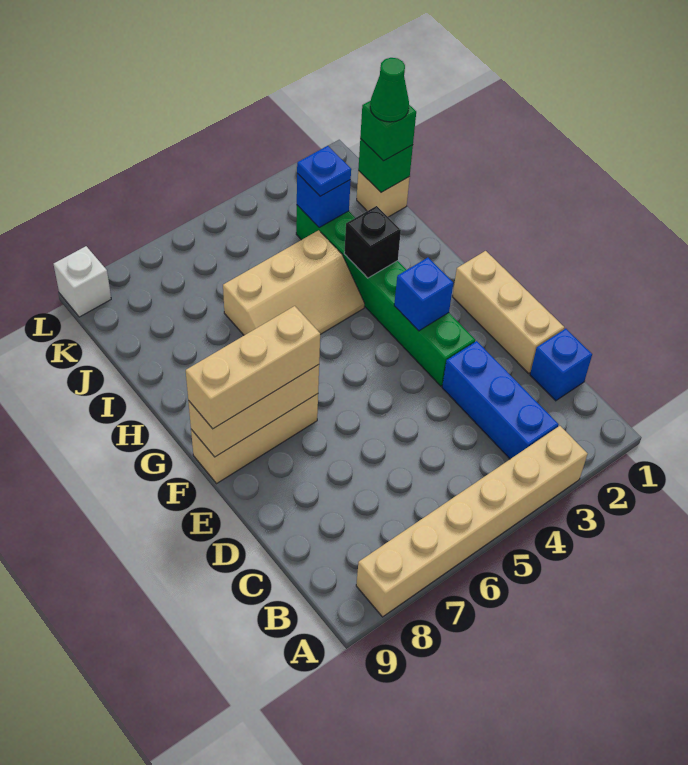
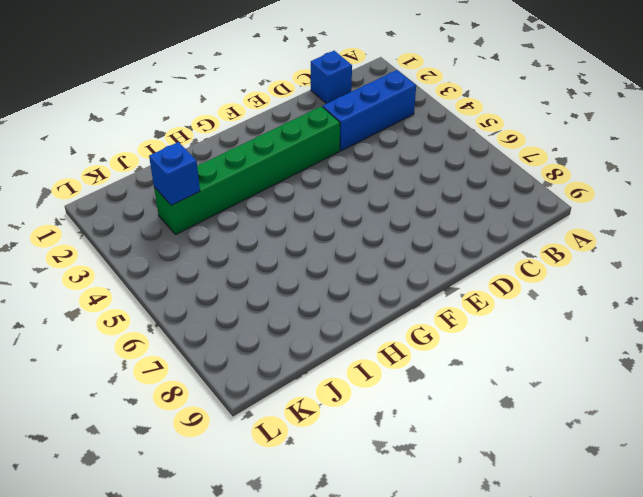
none -> tan 1x6 brick [356,426,588,617]
none -> tan 1x3 brick [452,251,564,373]
none -> tan 1x3 brick [191,394,318,483]

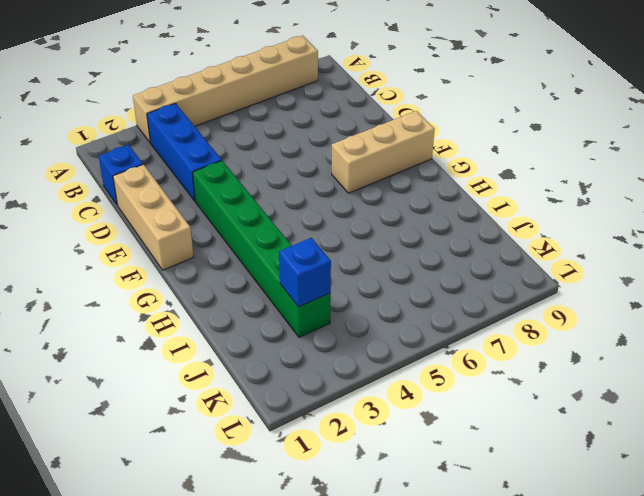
none -> tan 2x3 slope [223,230,365,335]
none -> tan 1x1 brick [357,171,410,217]
none -> white 1x1 brick [54,246,111,317]

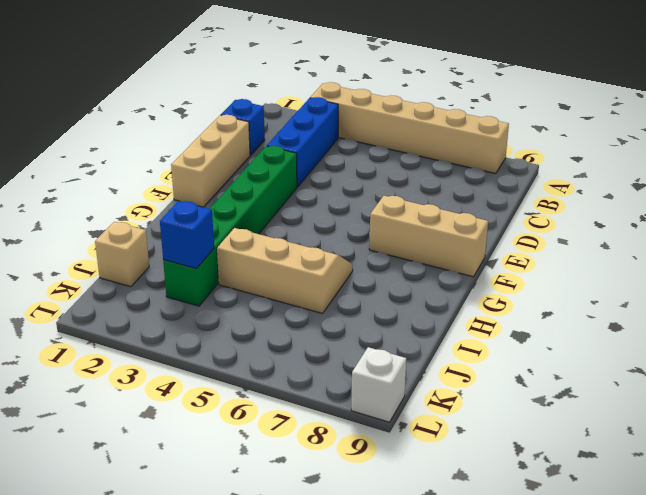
none -> blue 1x1 brick [394,258,453,331]
none -> tan 1x3 brick [188,365,319,457]
none -> black 1x1 brick [344,206,401,278]

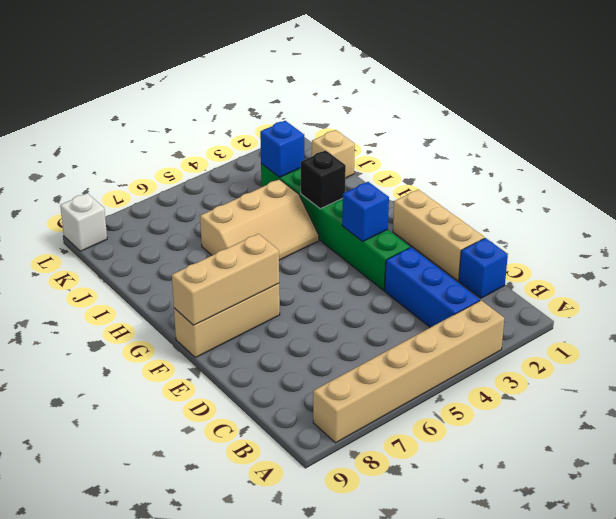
none -> green 1x1 brick [358,139,413,192]
none -> tan 1x3 brick [186,306,320,429]
none -> green 1x1 brick [360,101,416,161]

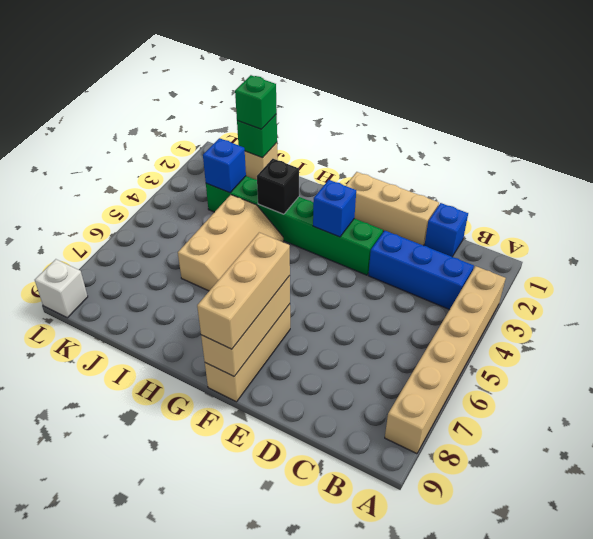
none -> blue 1x1 plate [297,146,351,196]
none -> green 1x1 cone [370,58,409,122]

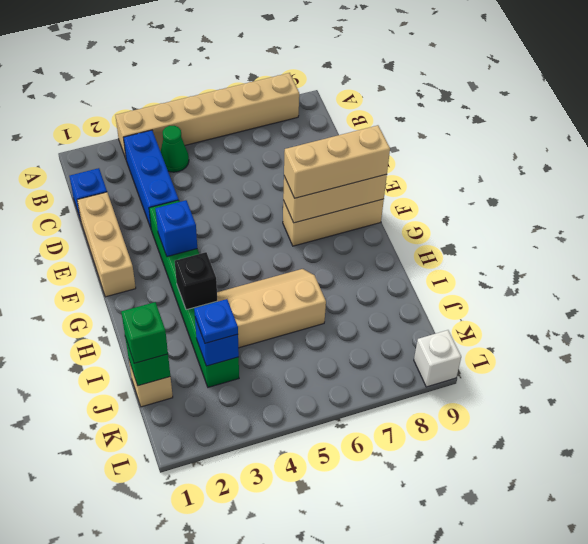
green 1x1 cone [160,126,189,172] -> green 1x1 cone moved to [370,58,409,122]

